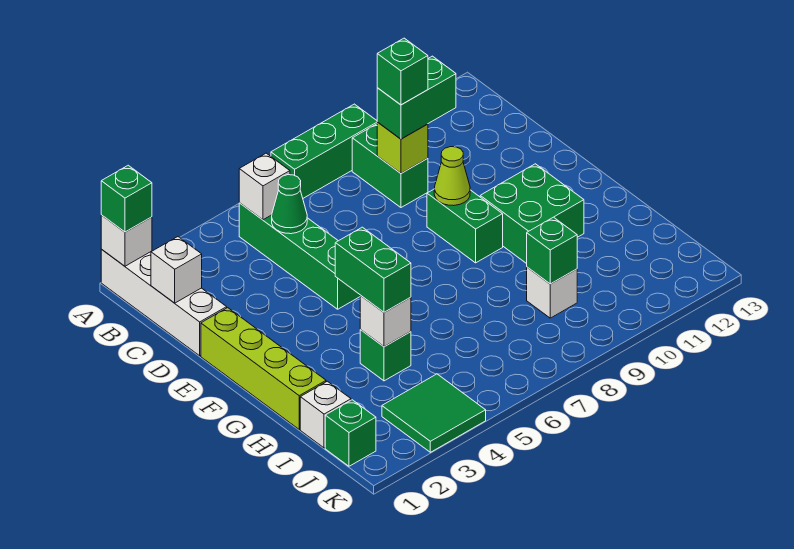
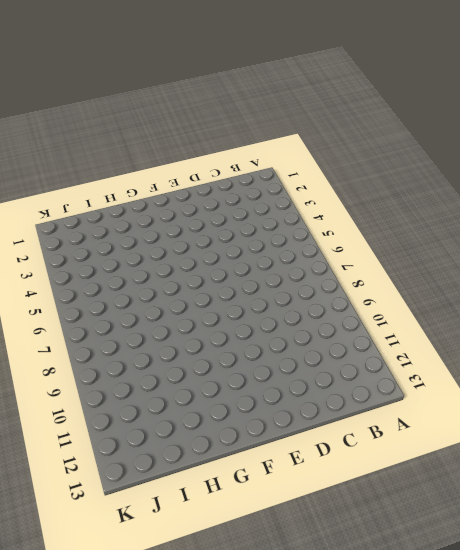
none -> white 1x4 brick [101,249,227,356]
none -> green 1x3 brick [271,104,377,198]
none -> green 1x4 brick [239,203,361,309]

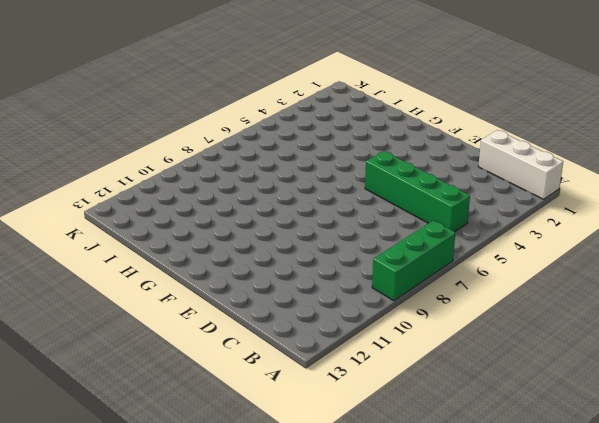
white 1x3 brick [478,130,563,199] -> white 1x4 brick [101,249,227,356]
none -> green 1x2 brick [352,124,428,207]
none -> lime 1x4 brick [201,308,326,429]
none -> green 1x2 brick [427,189,503,263]

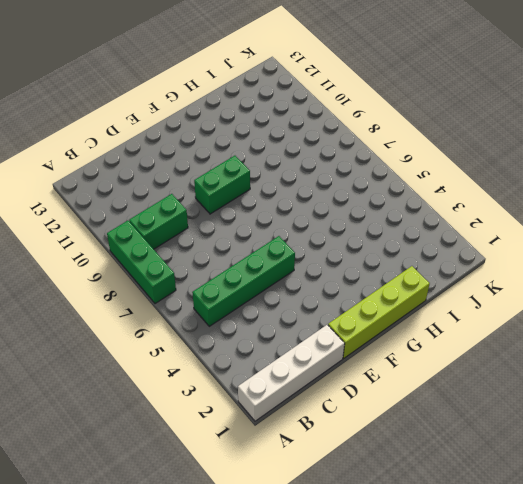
none -> green 2x2 brick [480,164,584,264]
none -> green 1x1 brick [360,330,411,381]
none -> white 1x1 brick [300,381,351,448]

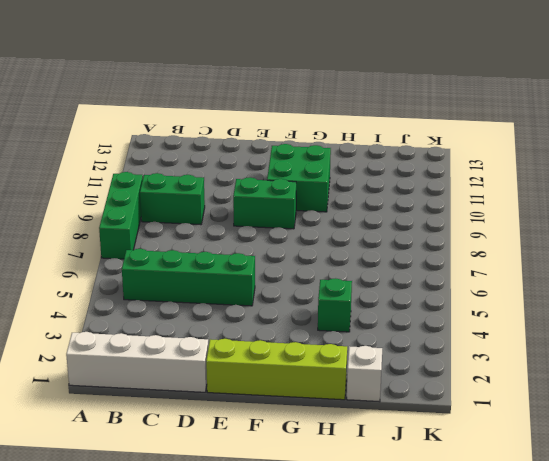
none -> white 1x1 brick [527,267,577,318]
none -> green 1x1 brick [325,400,376,466]
none -> green 2x2 tile [382,374,486,452]

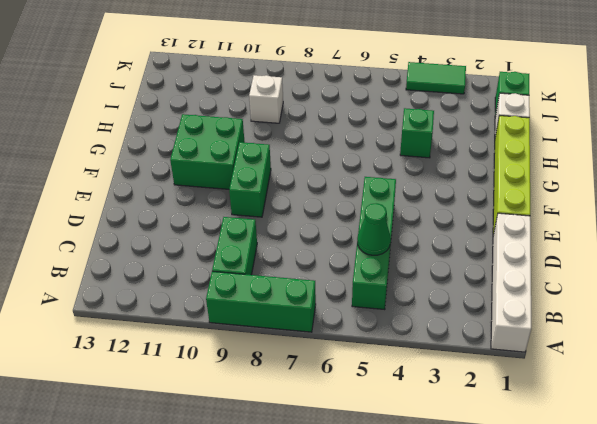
green 1x2 tile [406,62,466,94] -> green 2x2 tile [382,374,486,452]
none -> white 1x1 brick [101,215,152,266]
none -> white 1x1 brick [239,153,290,220]
none -> white 1x1 brick [151,237,202,303]

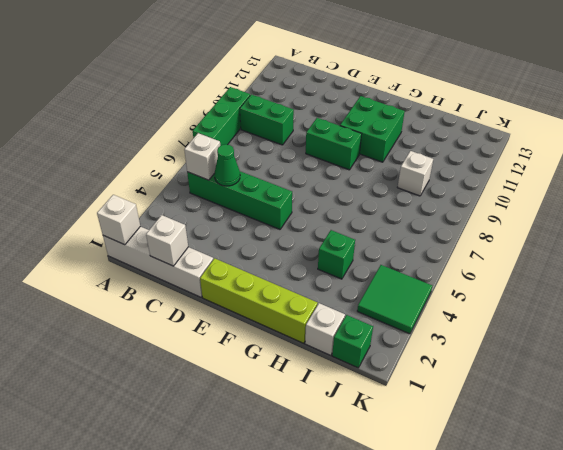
none -> lime 1x1 brick [377,122,428,173]
none -> lime 1x1 cone [434,147,470,206]
none -> white 1x1 brick [360,296,411,347]

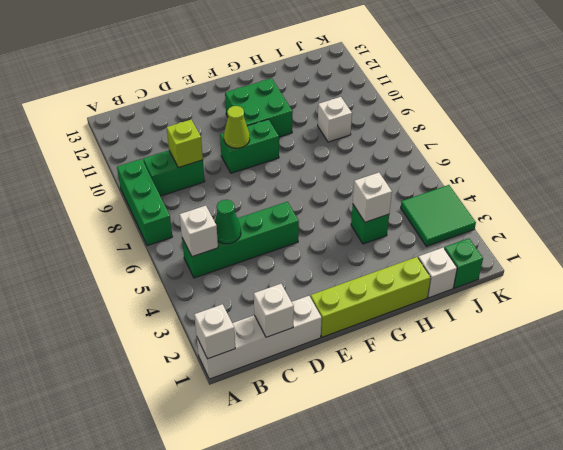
none -> green 1x1 brick [527,217,577,284]
none -> green 1x1 brick [101,165,152,232]
none -> green 1x2 brick [377,56,456,139]

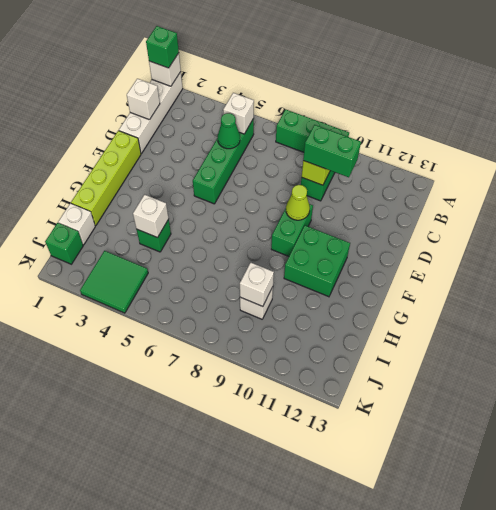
white 1x1 brick [240,263,274,306] -> green 1x1 brick [527,217,577,284]
none -> green 1x2 brick [335,227,411,312]
none -> green 1x1 brick [377,38,428,105]

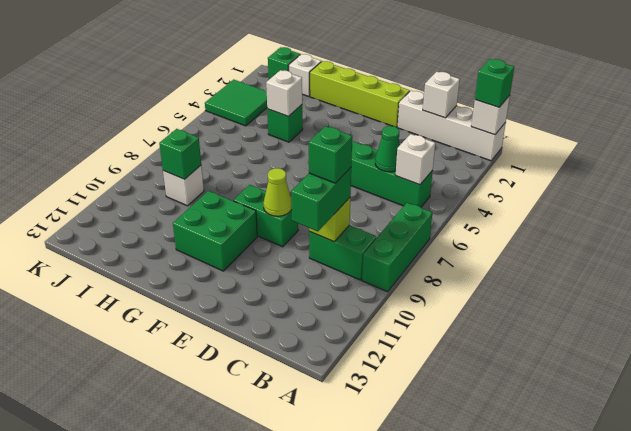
none -> green 1x2 brick [335,227,411,312]

